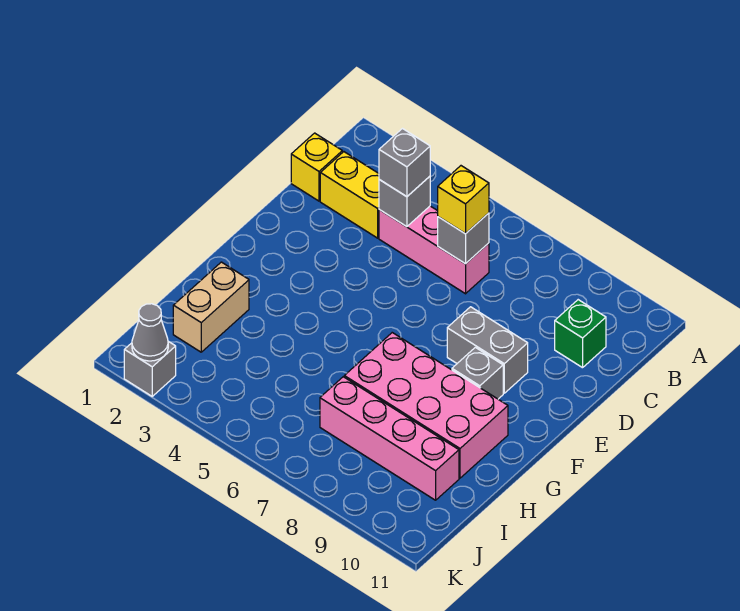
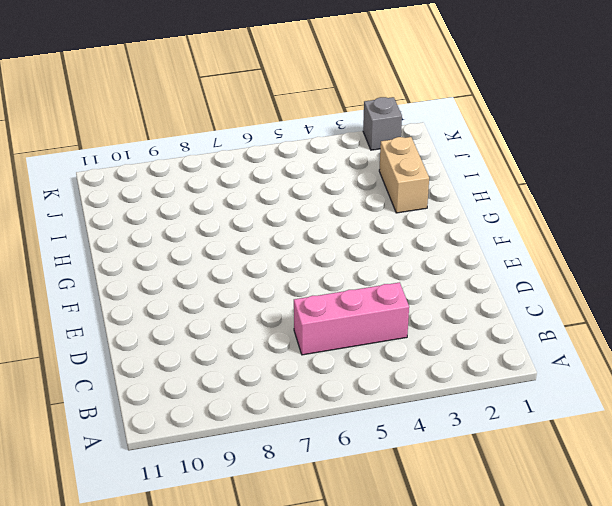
none -> yellow 1x1 brick [291,133,342,201]
none -> yellow 1x2 brick [320,152,379,238]
none -> green 1x1 brick [555,300,606,368]

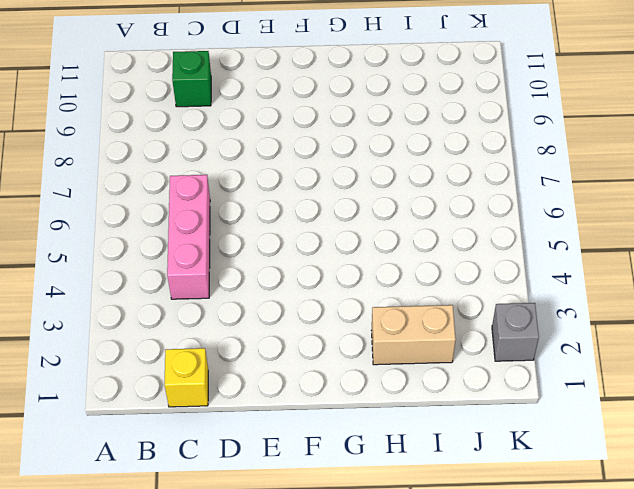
none -> yellow 1x2 brick [320,152,379,238]
none -> grey 1x2 brick [447,307,528,393]
none -> grey 1x1 brick [452,347,503,399]

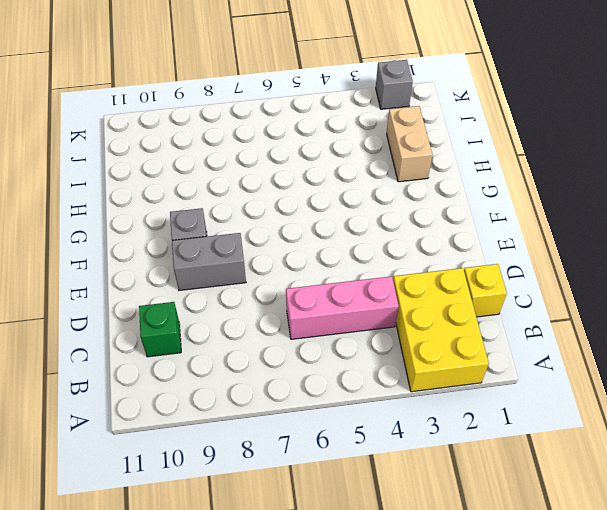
yellow 2x3 brick [393,268,489,392] -> yellow 1x2 brick [320,152,379,238]
none -> pink 2x4 brick [344,333,508,478]
none -> pink 1x4 brick [320,377,459,500]
none -> grey 1x1 brick [379,176,430,227]

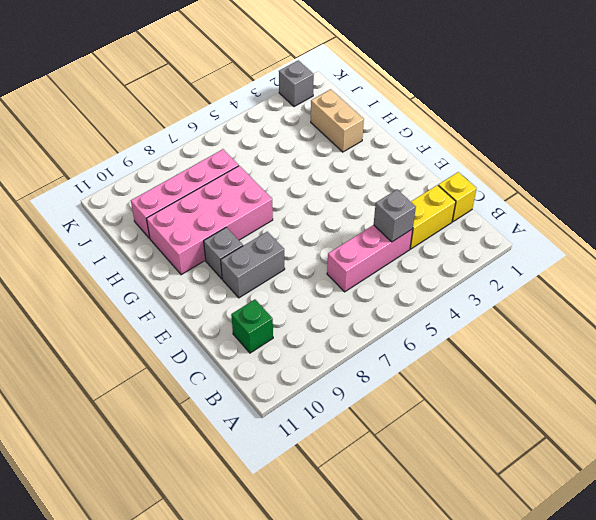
none -> grey 1x1 brick [438,213,489,264]
none -> grey 1x1 cone [132,304,168,361]
none -> grey 1x1 brick [379,129,430,197]

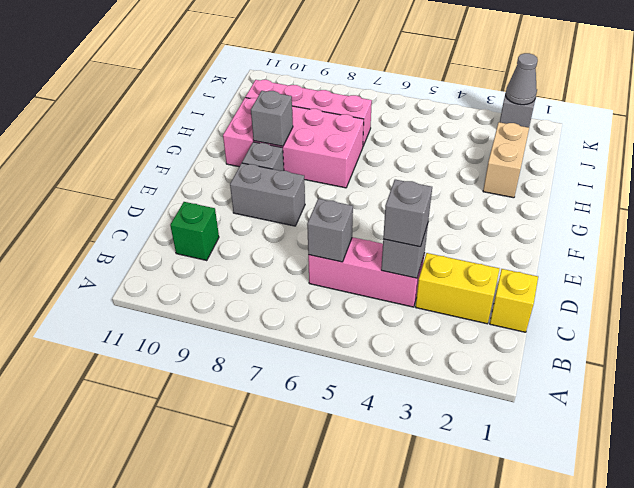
grey 1x1 brick [251,91,293,146] -> none
none -> yellow 1x1 brick [438,166,489,234]

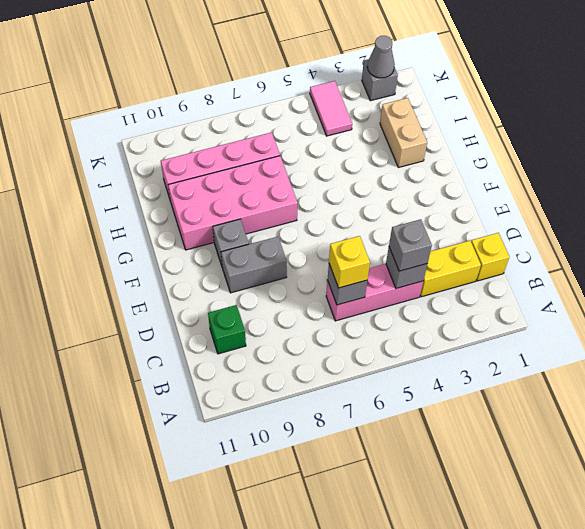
pink 1x2 tile [310,81,352,136] -> none

